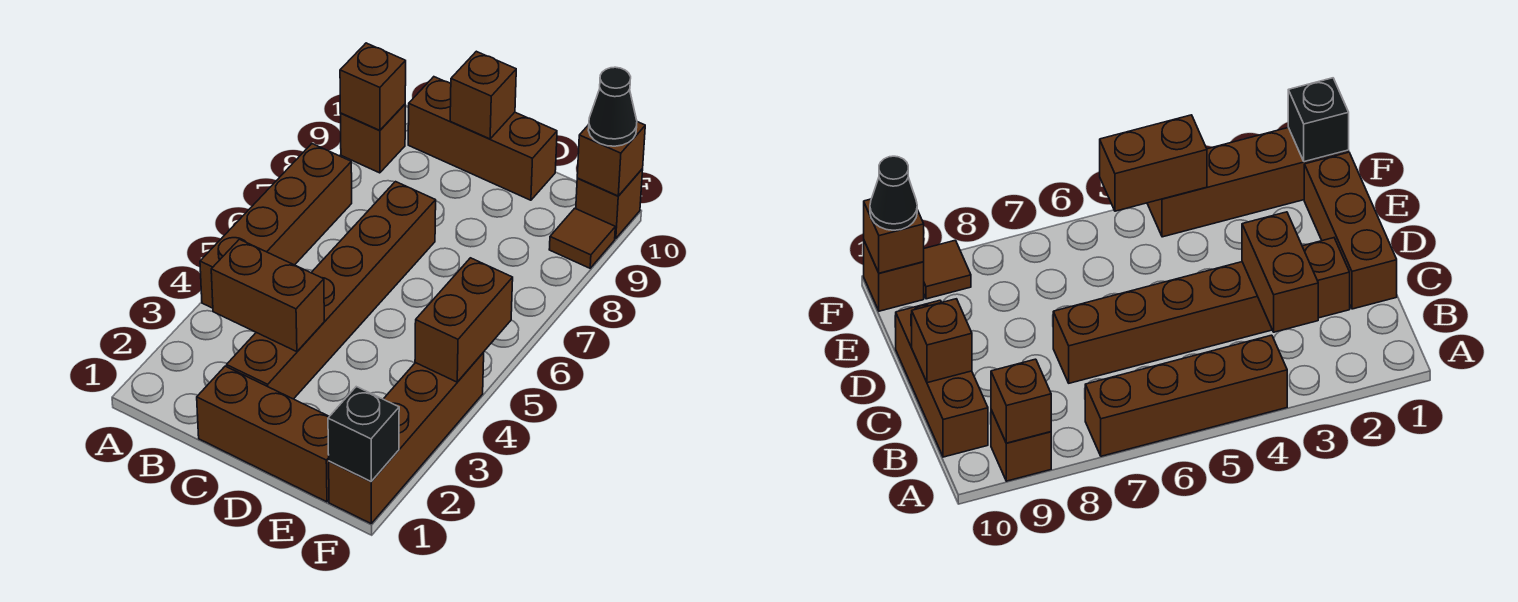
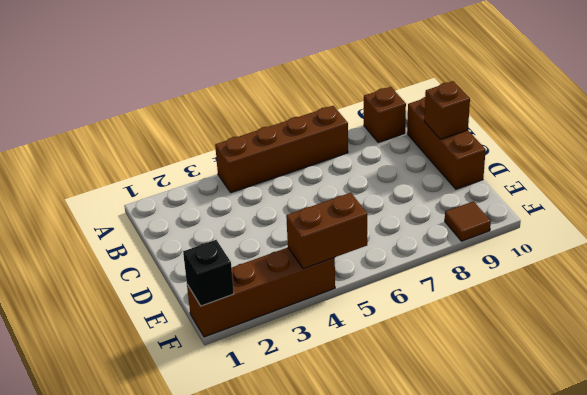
none -> brown 1x3 brick [197,366,329,502]
none -> brown 1x6 brick [227,182,436,399]
none -> brown 1x1 brick [576,169,643,239]

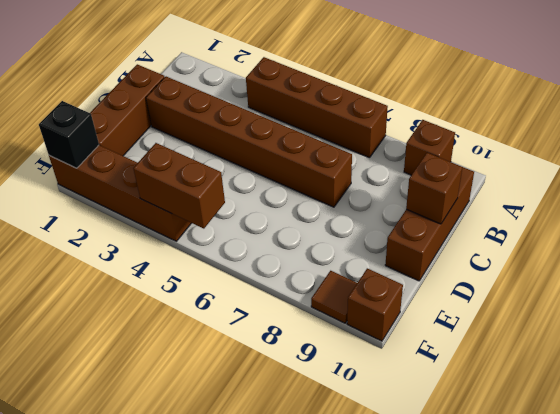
none -> brown 1x1 brick [340,43,406,131]
none -> brown 1x2 brick [211,239,324,352]
none -> brown 1x1 brick [577,122,645,196]

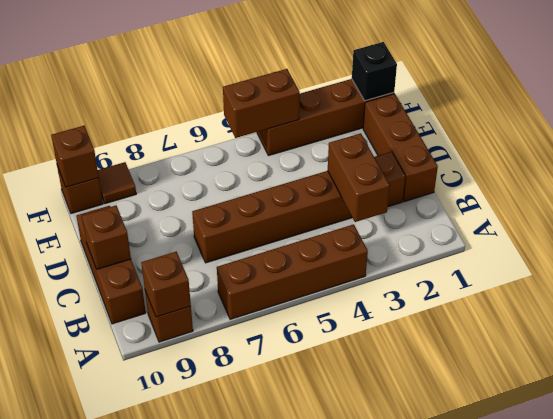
none -> black 1x1 cone [588,67,637,146]

